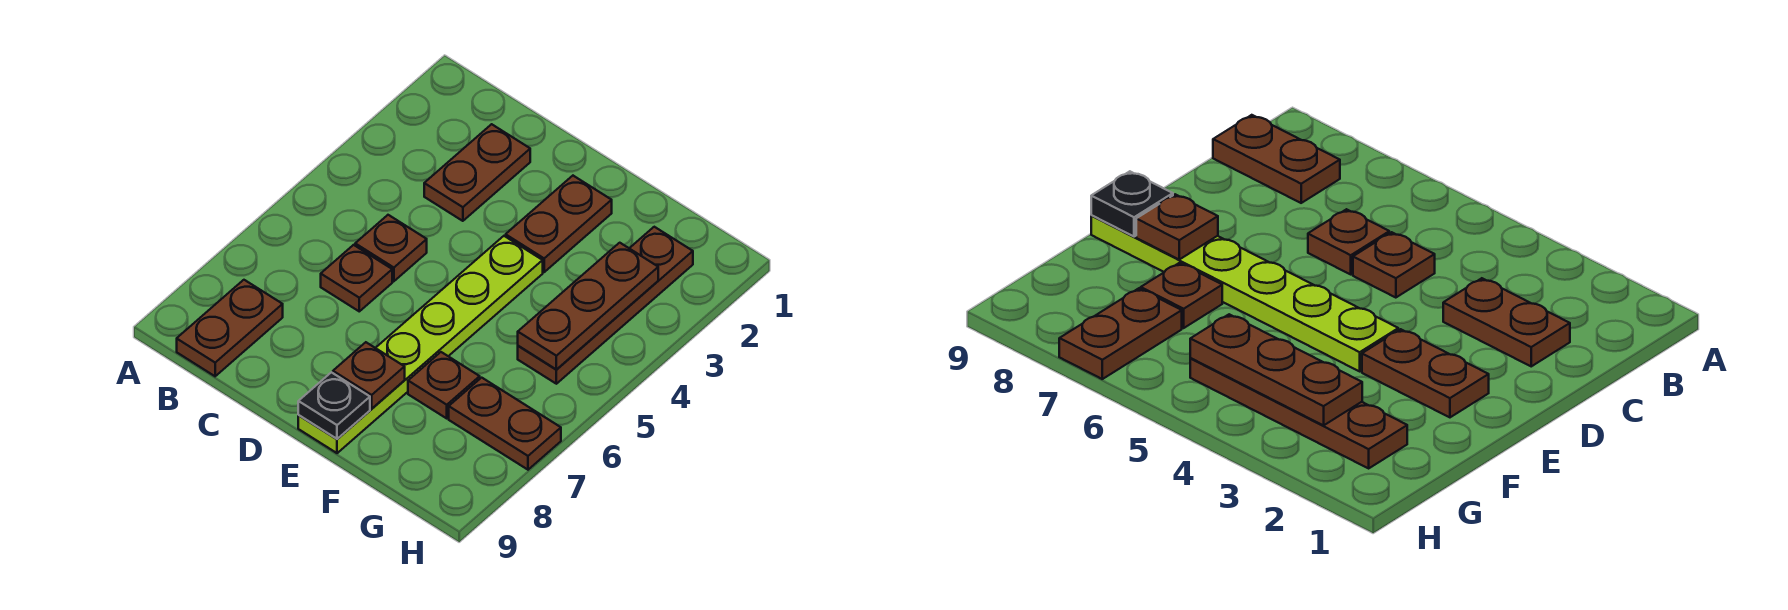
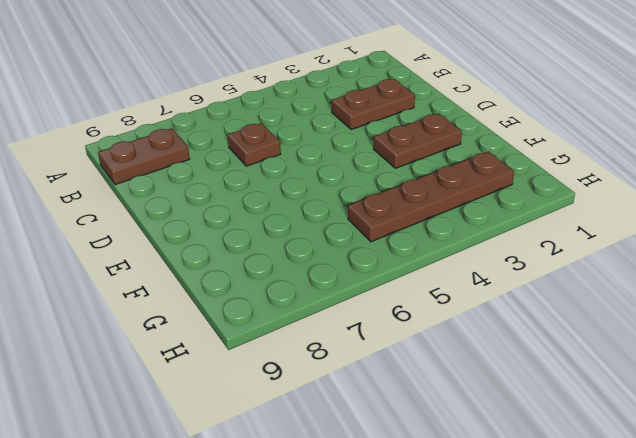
none -> brown 1x1 plate [355,215,427,281]
none -> lime 1x6 plate [298,236,543,453]
none -> brown 1x1 plate [408,352,480,418]

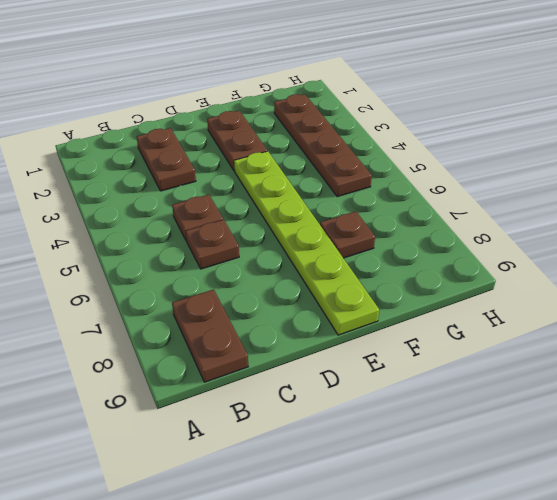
none -> brown 1x2 plate [449,378,561,470]
none -> brown 1x1 plate [333,342,405,409]
none -> black 1x1 plate [298,372,370,439]

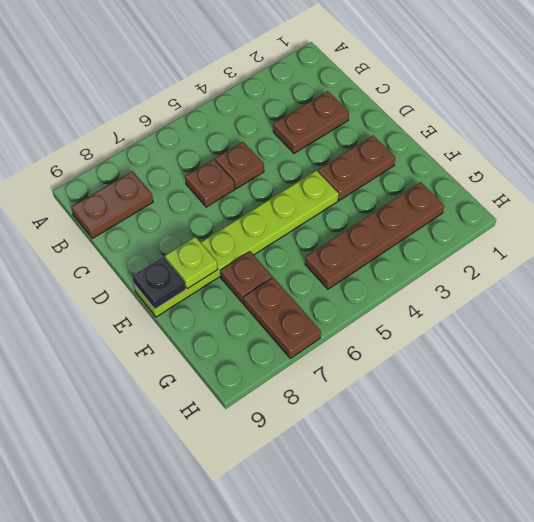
lime 1x1 plate [165,237,218,289] -> brown 1x1 plate [333,342,405,409]
none -> brown 1x3 plate [518,243,658,369]

